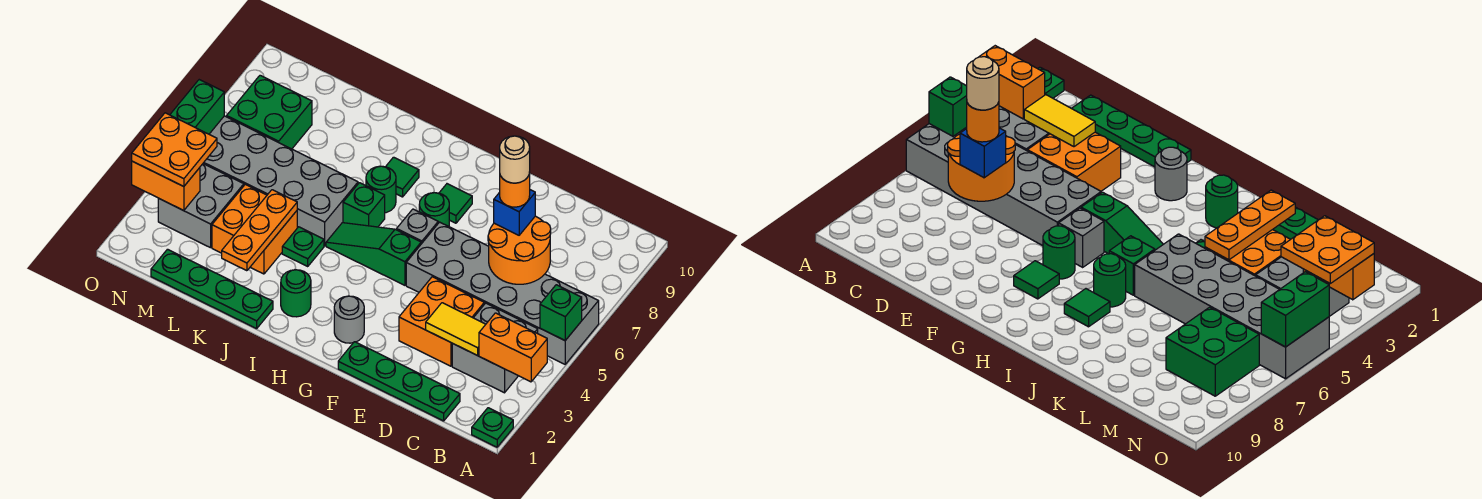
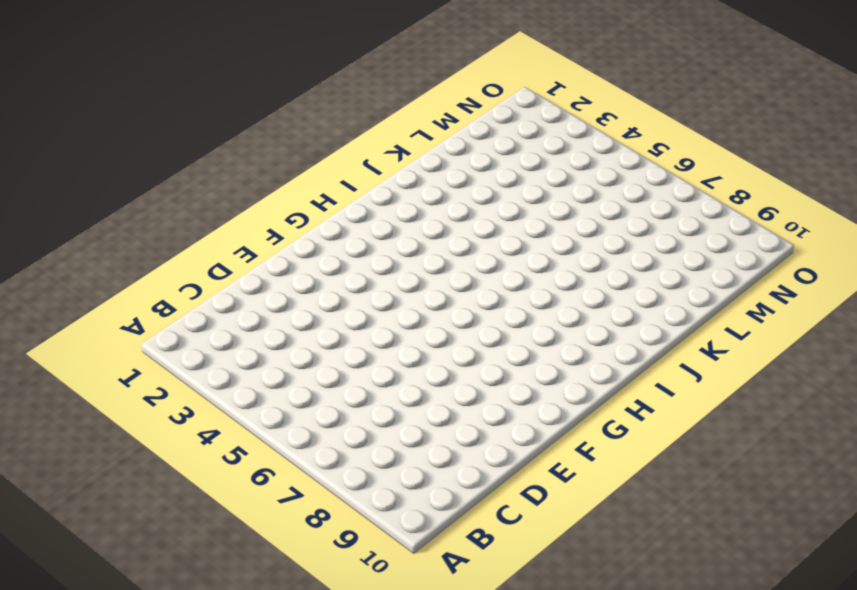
none -> green 1x1 plate [472,408,513,447]
none -> grey 2x6 brick [406,222,599,364]
none -> grey 2x2 brick [452,303,538,393]
none -> green 1x4 plate [338,342,460,421]

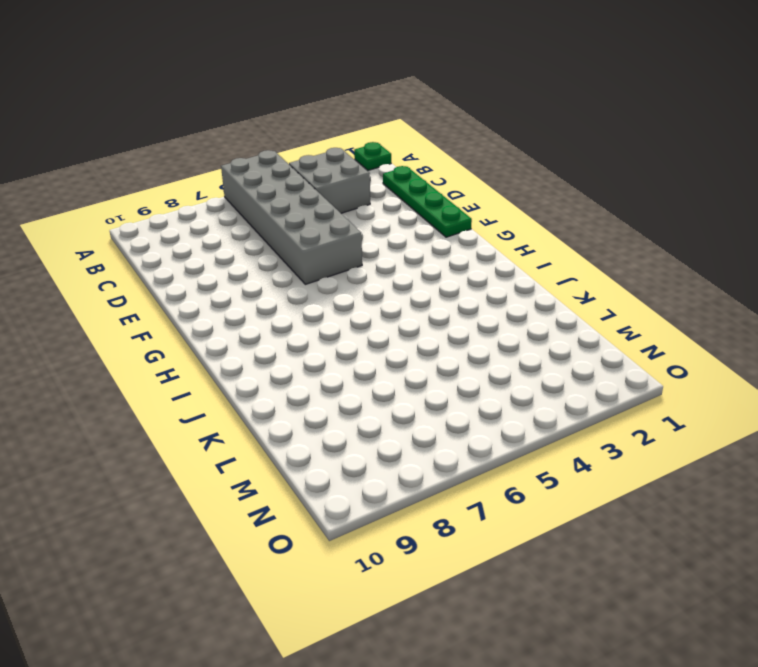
none -> orange 2x2 brick [399,277,484,366]
none -> grey 1x1 round brick [334,296,364,343]
none -> green 1x3 slope [326,223,421,285]
none -> grey 1x1 brick [397,209,438,244]

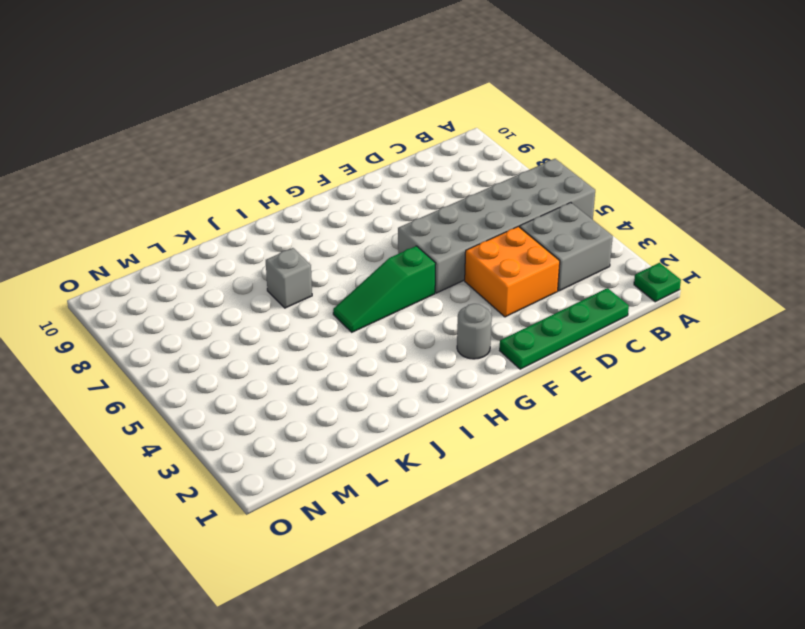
grey 1x1 brick [266,248,312,308] -> grey 1x1 brick moved to [397,209,438,244]
none -> green 1x1 round brick [419,193,449,226]
none -> green 1x1 tile [439,184,472,223]
none -> green 1x1 round brick [281,270,311,317]
none -> green 1x1 brick [343,183,385,227]

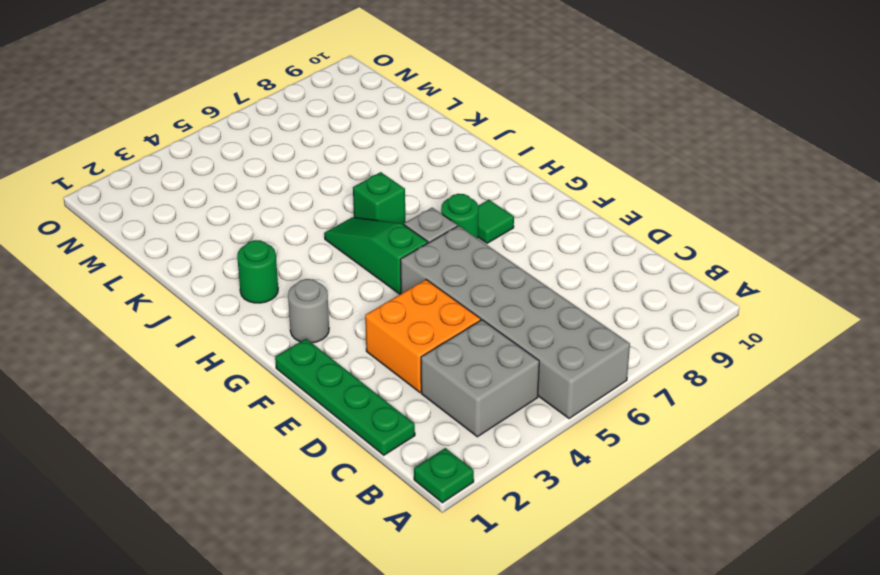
none -> green 1x1 round brick [366,166,396,213]
none -> green 1x1 tile [386,157,419,197]
none -> green 1x4 plate [151,249,273,329]
none -> green 1x1 plate [282,227,324,266]

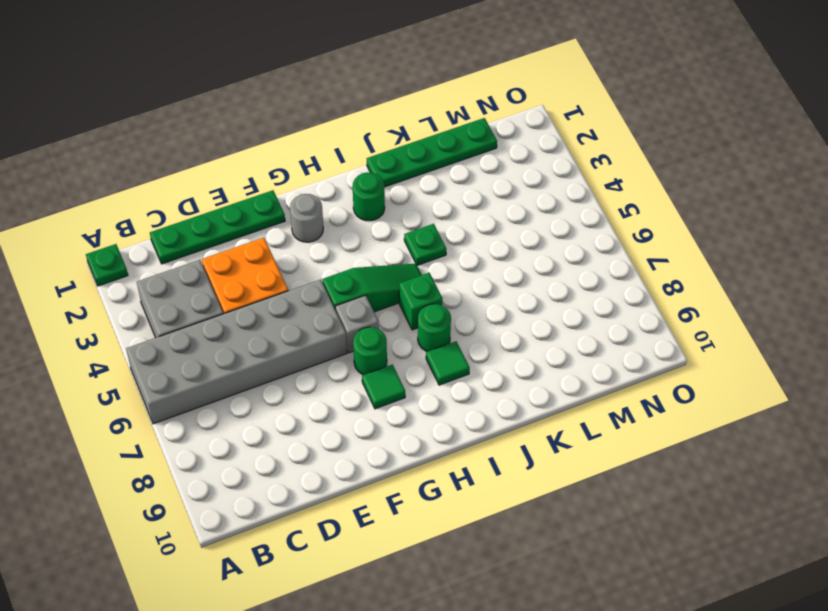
none -> grey 2x6 brick [203,116,358,246]
none -> orange 2x2 brick [212,184,297,274]
none -> grey 2x2 brick [158,164,244,248]
none -> green 2x2 brick [227,75,312,149]

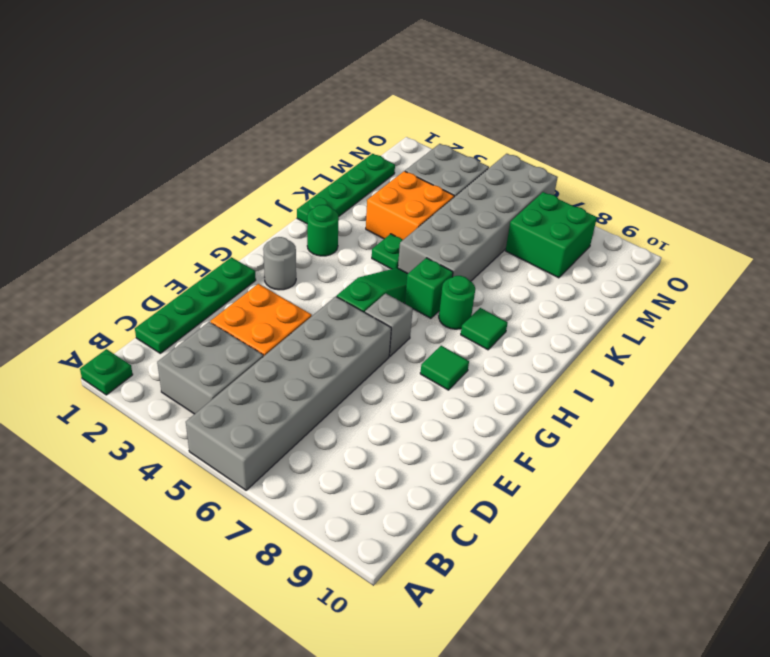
none -> green 1x1 round brick [419,193,449,226]
none -> orange 1x2 brick [479,313,547,382]
none -> green 1x1 brick [540,285,582,340]
none -> yellow 1x2 tile [426,303,486,356]

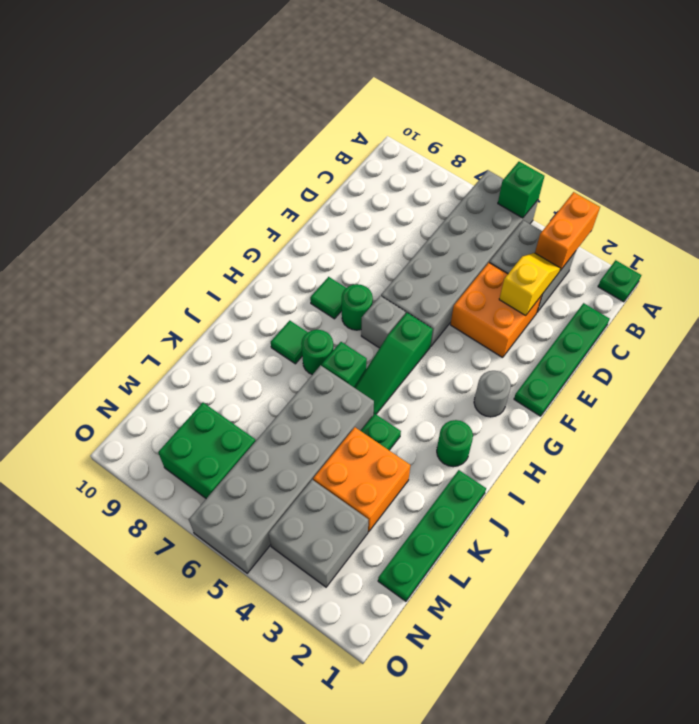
yellow 1x2 slope [499,253,560,316] -> yellow 1x2 tile [426,303,486,356]
none -> orange 2x2 round brick [488,216,551,284]
none -> orange 1x3 plate [222,190,297,271]
none -> orange 1x2 brick [132,161,200,211]
none -> green 1x2 brick [170,80,224,134]

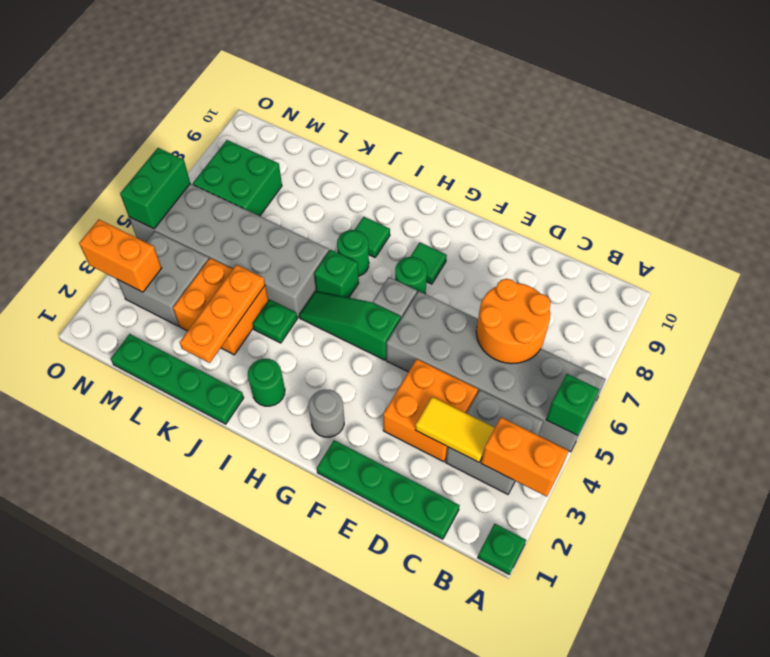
none -> blue 1x1 brick [494,190,535,235]
none -> orange 2x2 plate [132,113,217,187]
none -> orange 1x1 round brick [500,172,530,207]
none -> tan 1x1 round brick [500,136,530,183]

